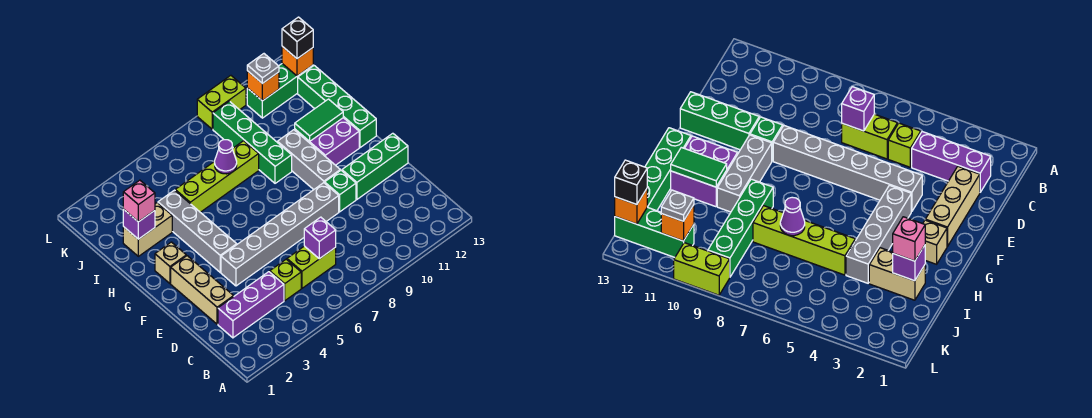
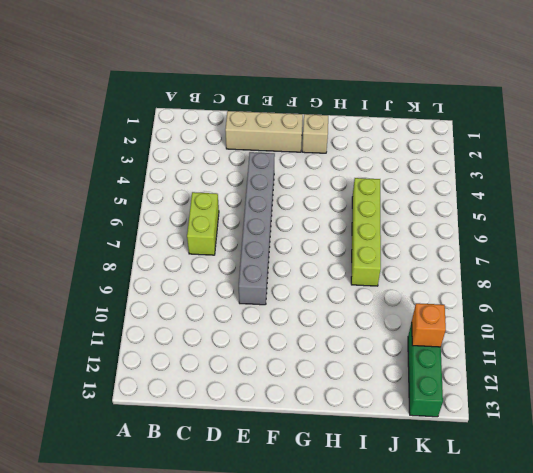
none -> purple 1x3 brick [218,272,284,338]
none -> lime 1x1 brick [270,259,301,301]
none -> green 1x1 brick [325,171,356,212]

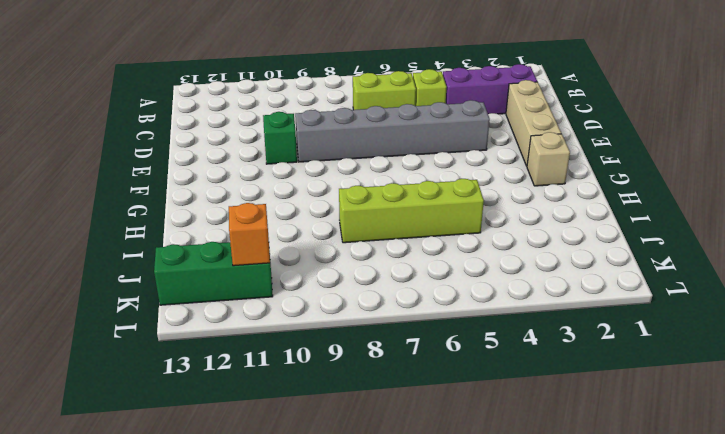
none -> green 1x3 brick [342,133,408,199]
none -> grey 1x4 brick [158,190,237,272]
none -> grey 1x3 brick [277,130,340,190]

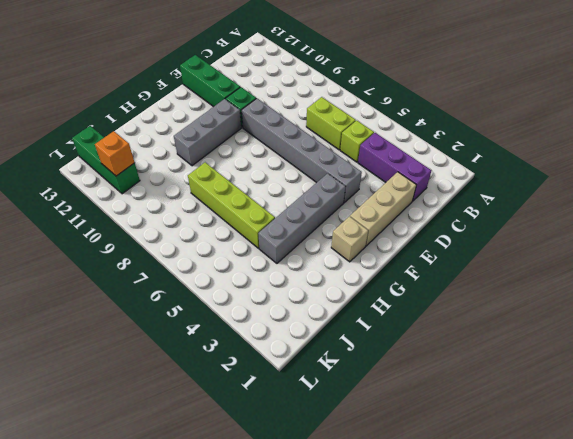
none -> purple 2x2 brick [295,118,359,165]
none -> green 1x4 brick [298,66,376,148]
none -> green 1x4 brick [213,101,292,183]

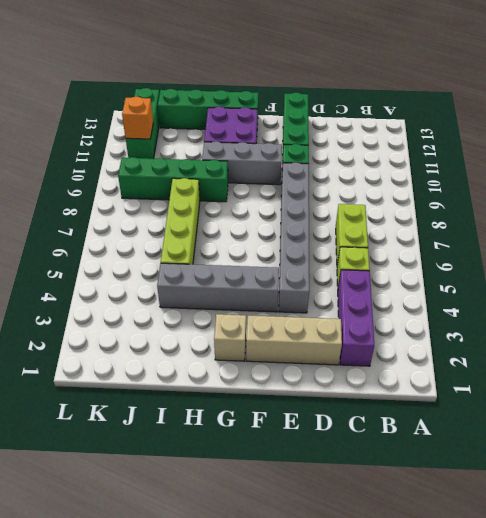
none -> tan 1x2 brick [123,203,172,256]
none -> lime 1x2 brick [197,76,246,129]
none -> purple 1x1 brick [304,217,336,259]

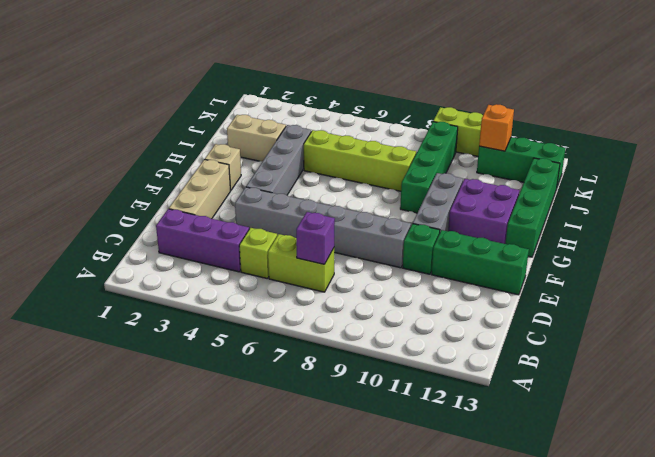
none -> green 1x2 tile [295,99,343,141]
none -> purple 1x1 brick [123,209,155,239]
none -> purple 1x1 cone [215,140,237,174]

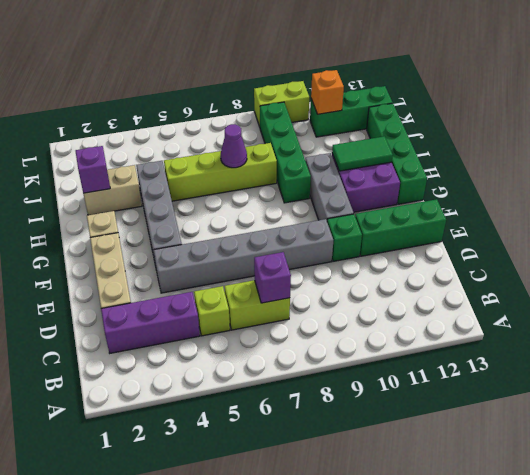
none -> orange 1x1 brick [282,46,313,76]
none -> pink 1x1 brick [123,180,155,222]
none -> grey 1x1 plate [247,54,279,84]

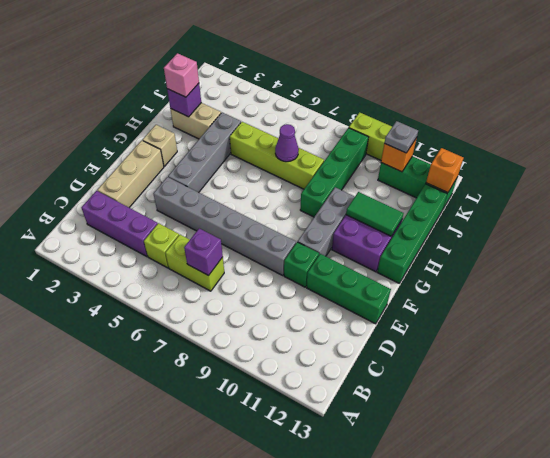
none -> black 1x1 brick [282,17,313,59]

